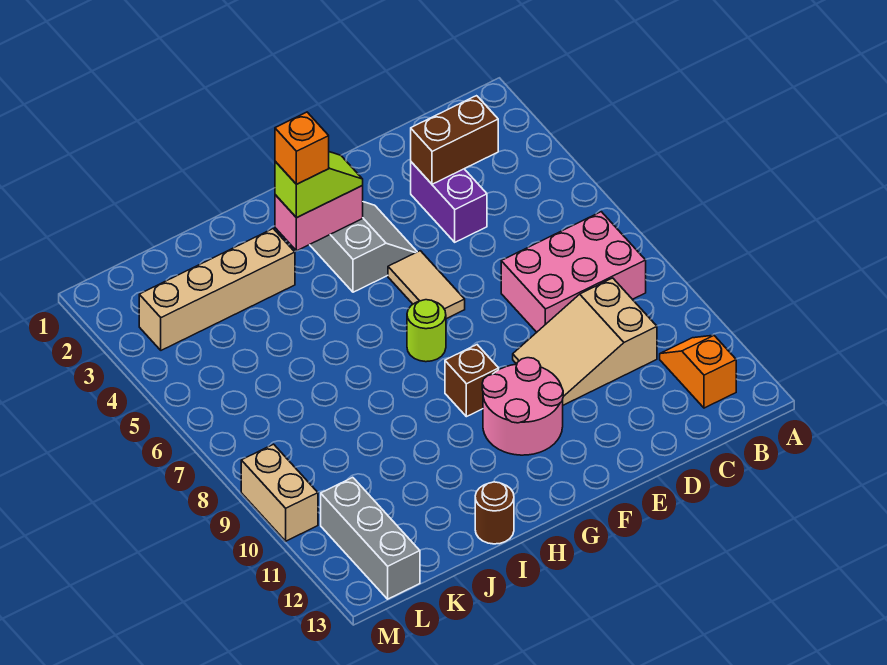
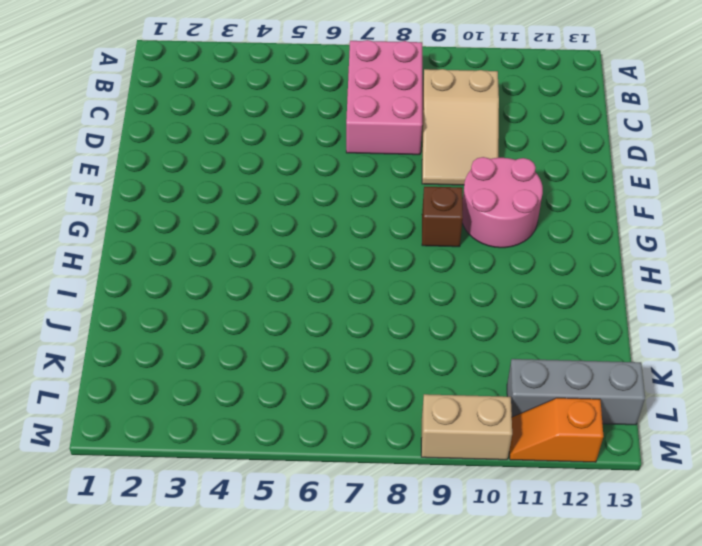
orange 1x2 slope [509,398,604,462] -> orange 1x2 slope moved to [660,335,736,408]
none -> purple 1x2 brick [411,162,487,242]
none -> grey 2x2 slope [310,202,417,292]
none -> tan 1x2 tile [388,251,465,319]

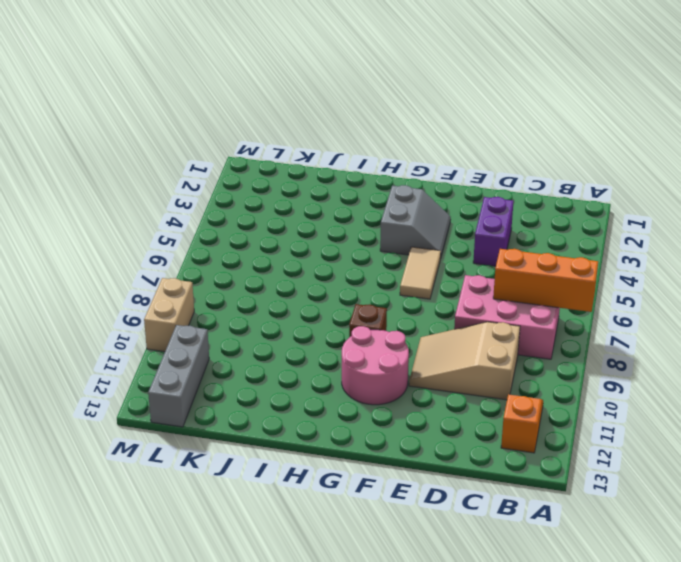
orange 1x3 brick [493,249,598,312] -> none
none -> lime 1x1 round brick [407,300,446,362]
none -> tan 1x4 brick [139,229,295,350]
none -> brown 1x1 round brick [475,482,514,544]

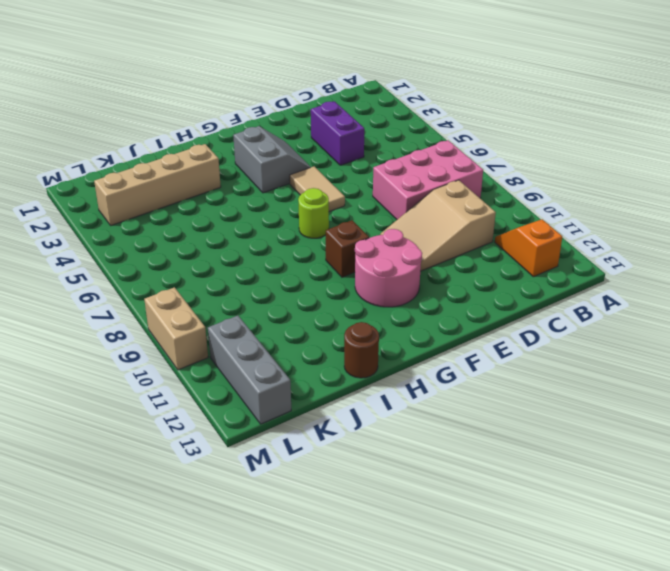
none -> brown 1x2 brick [411,96,498,184]
none -> pink 1x2 brick [275,186,363,251]
none -> lime 1x2 slope [275,152,363,218]

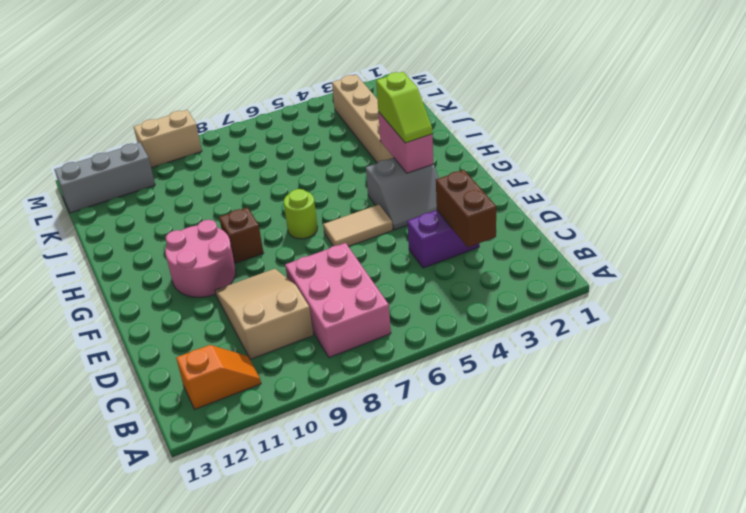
none -> brown 1x1 round brick [475,482,514,544]
none -> orange 1x1 brick [275,112,329,184]

